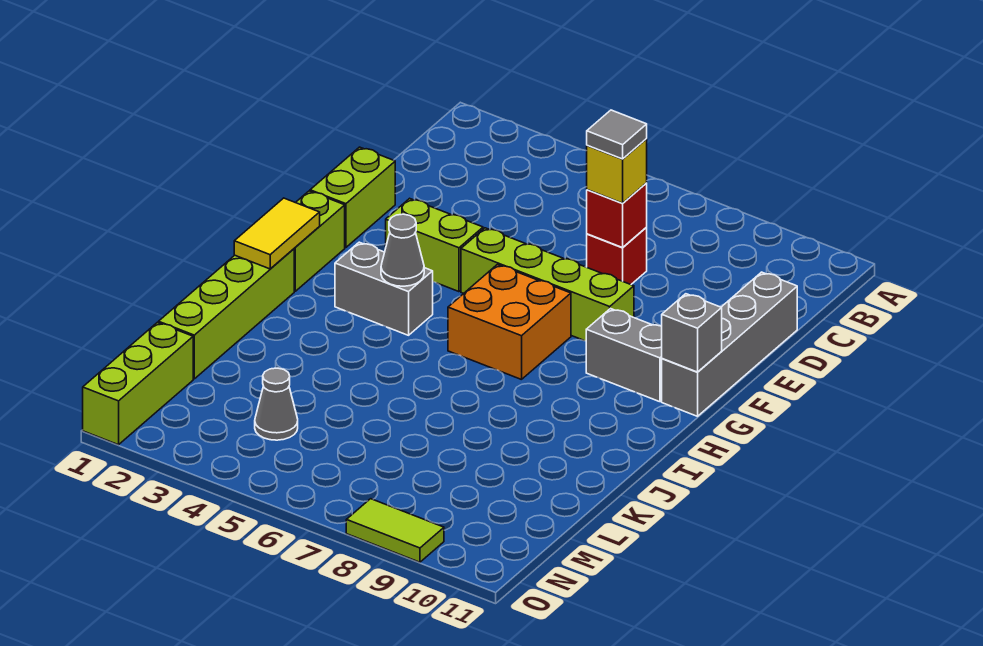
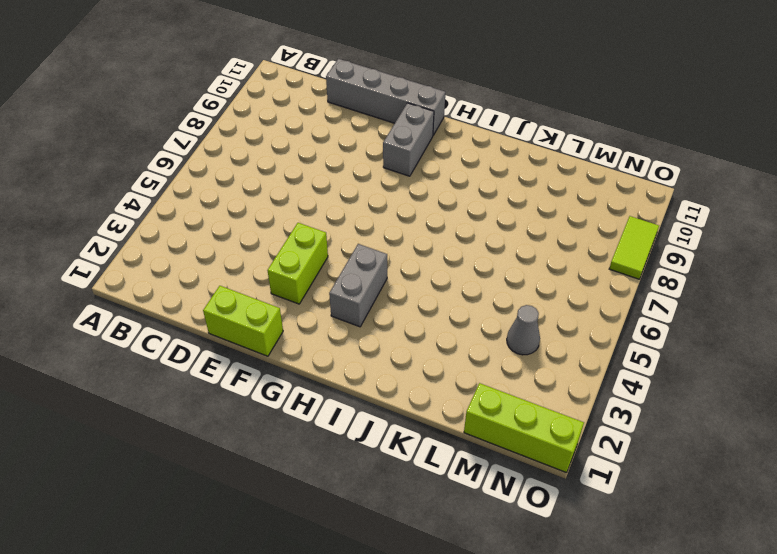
none -> red 1x1 brick [587,228,647,285]
none -> lime 1x4 brick [461,228,634,341]
none -> lime 1x2 brick [294,191,345,291]

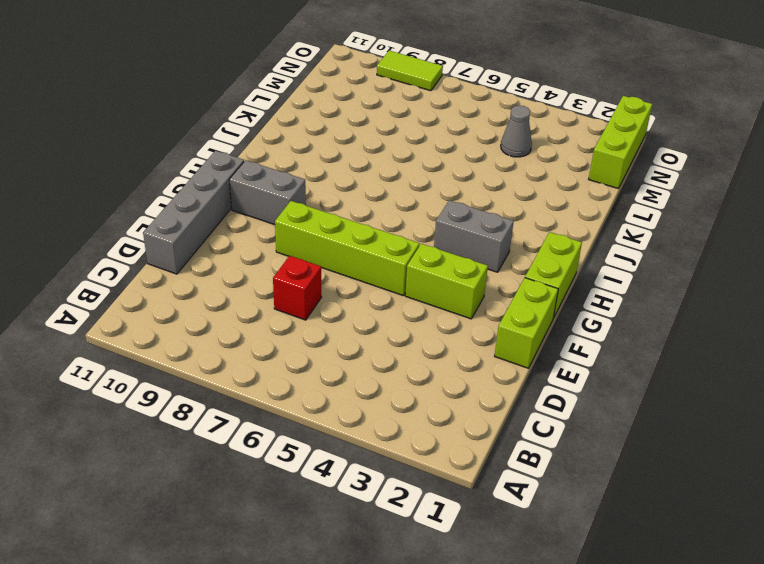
none -> orange 2x2 brick [448,265,571,380]
none -> lime 1x4 brick [159,249,294,379]
none -> red 1x1 brick [587,183,647,248]

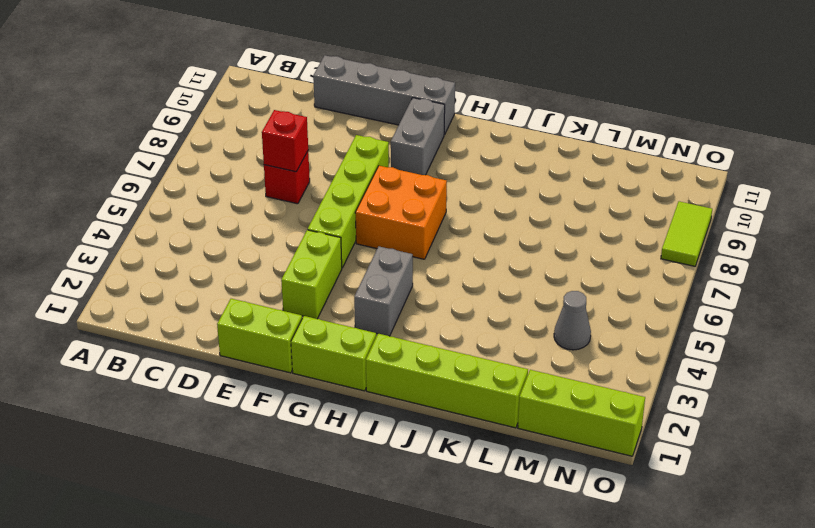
none -> grey 1x1 brick [662,294,722,372]
none -> yellow 1x2 tile [234,198,320,269]
none -> grey 1x1 cone [381,214,424,286]

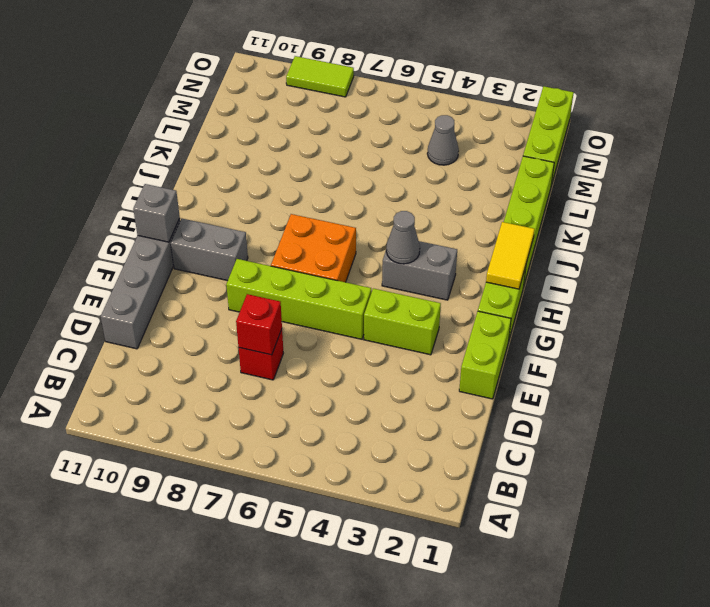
none -> yellow 1x1 brick [587,139,647,203]
none -> grey 1x1 tile [587,110,647,159]

